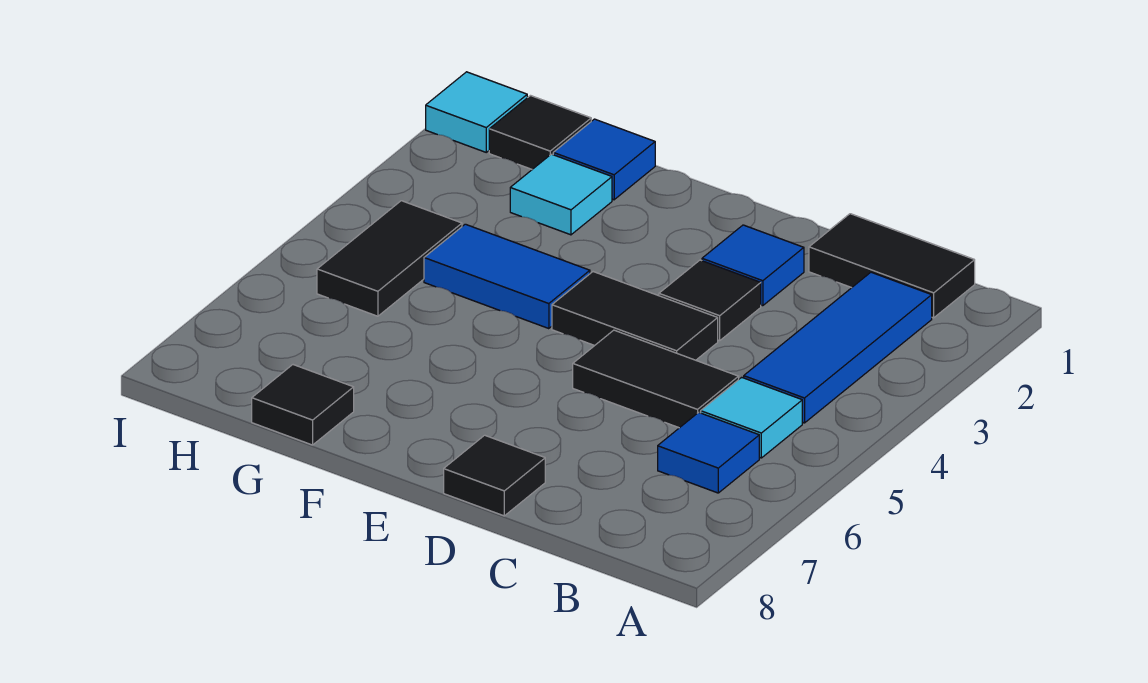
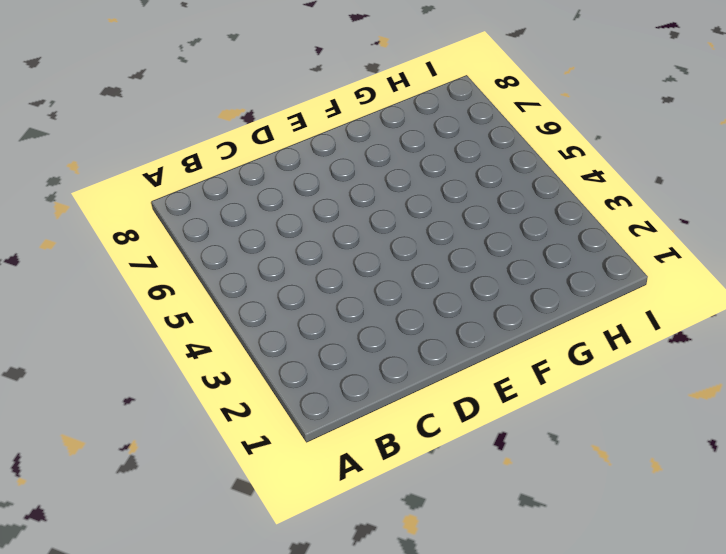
none -> black 1x2 tile [809,214,975,318]
none -> blue 1x3 tile [744,272,932,423]
none -> cyan 1x1 tile [701,377,802,458]

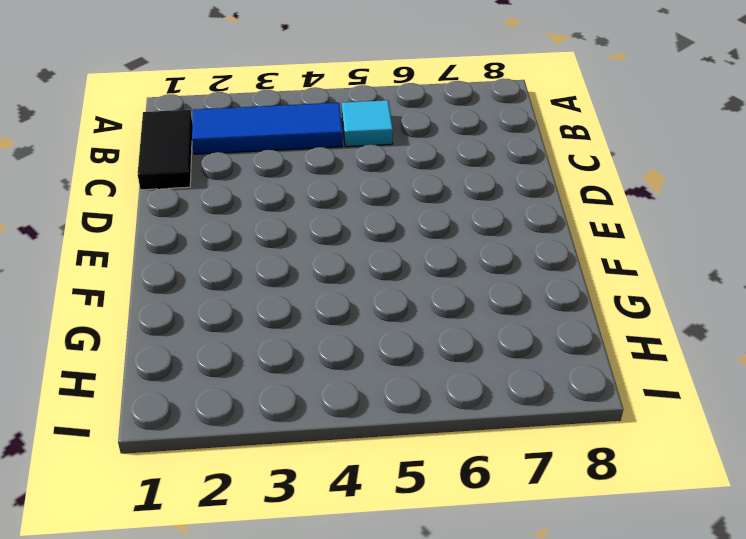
none -> blue 1x1 tile [658,412,759,493]
none -> black 1x2 tile [573,330,739,428]
none -> blue 1x1 tile [702,225,804,306]

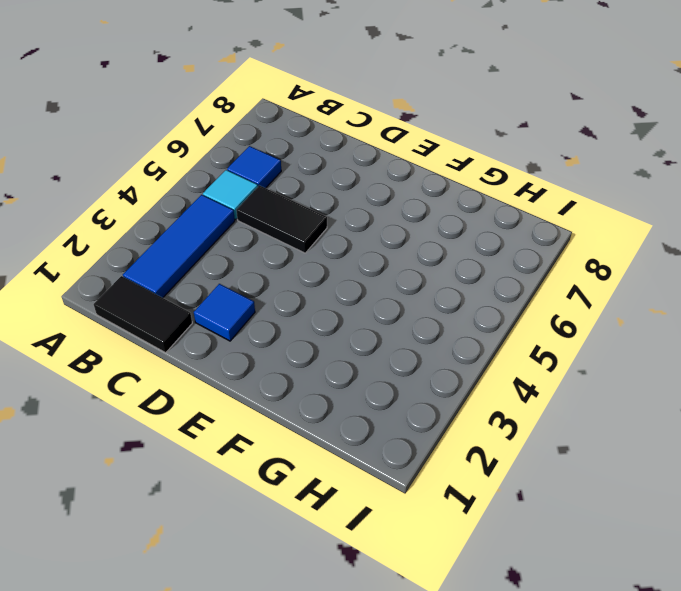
none -> black 1x1 tile [659,260,761,341]
none -> black 1x2 tile [552,272,718,360]
none -> black 1x1 tile [444,435,545,516]

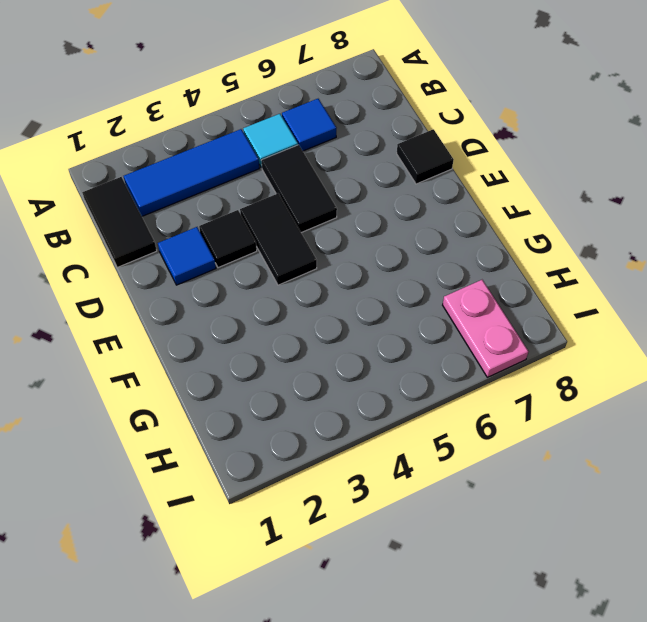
pink 1x2 plate [443,280,528,377] -> none
none -> blue 1x2 tile [424,224,590,329]
none -> blue 1x1 tile [553,119,655,200]
none -> cyan 1x1 tile [510,154,612,235]

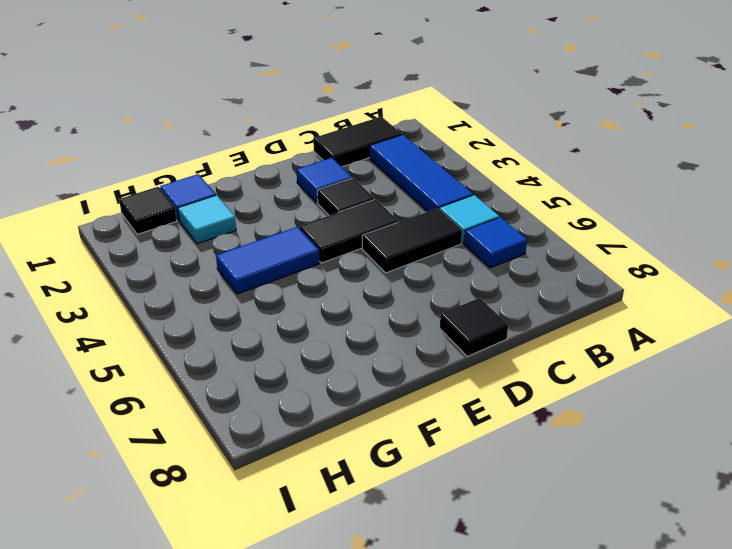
none -> black 1x1 tile [252,365,354,445]
none -> black 1x2 tile [317,201,462,316]
none -> cyan 1x1 tile [426,72,527,152]

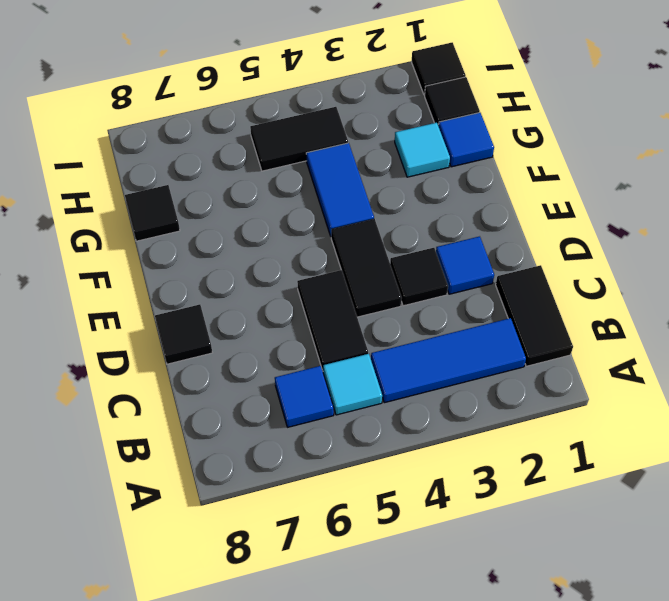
black 1x1 tile [411,42,466,95] -> cyan 1x1 tile [426,72,527,152]

